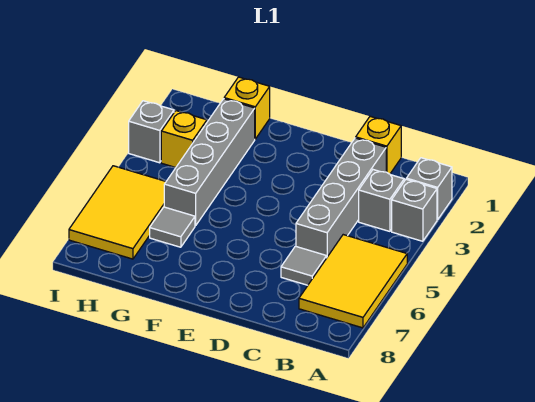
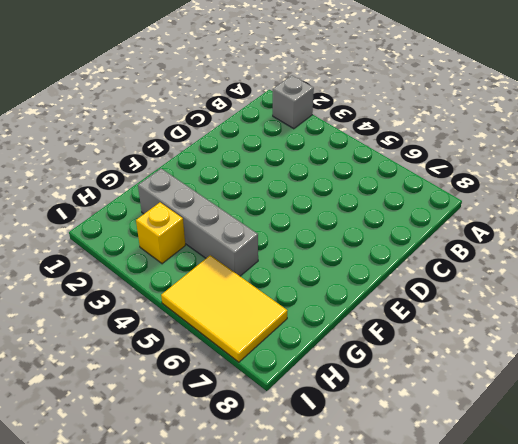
none -> grey 1x1 brick [392,179,437,241]
none -> yellow 2x3 tile [299,235,407,328]
none -> grey 1x1 brick [359,170,404,231]

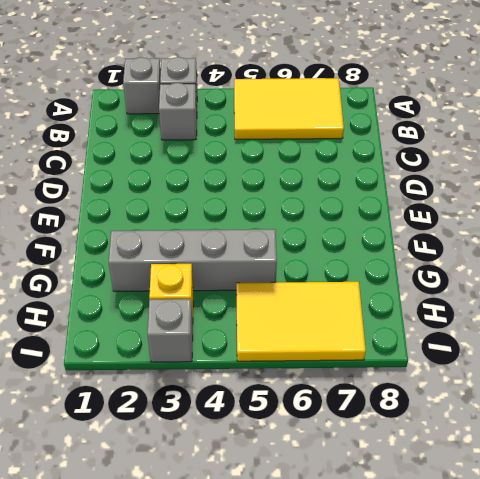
none -> yellow 1x1 brick [356,116,401,174]
none -> grey 1x4 brick [296,138,386,257]
none -> grey 1x1 tile [281,246,327,285]

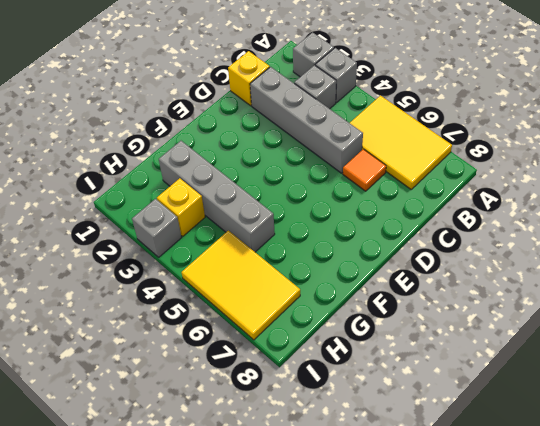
orange 1x1 tile [343,149,386,191] -> grey 1x1 tile [281,246,327,285]
none -> yellow 1x1 brick [224,77,270,139]
none -> grey 1x1 tile [150,207,195,247]

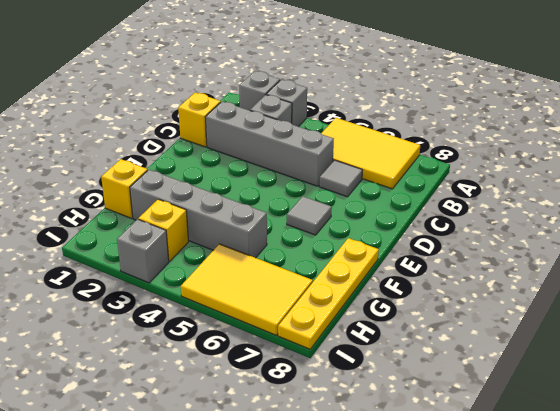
grey 1x1 tile [287,196,332,235] -> grey 1x1 tile moved to [150,207,195,247]
yellow 1x4 plate [278,238,379,349] -> none

